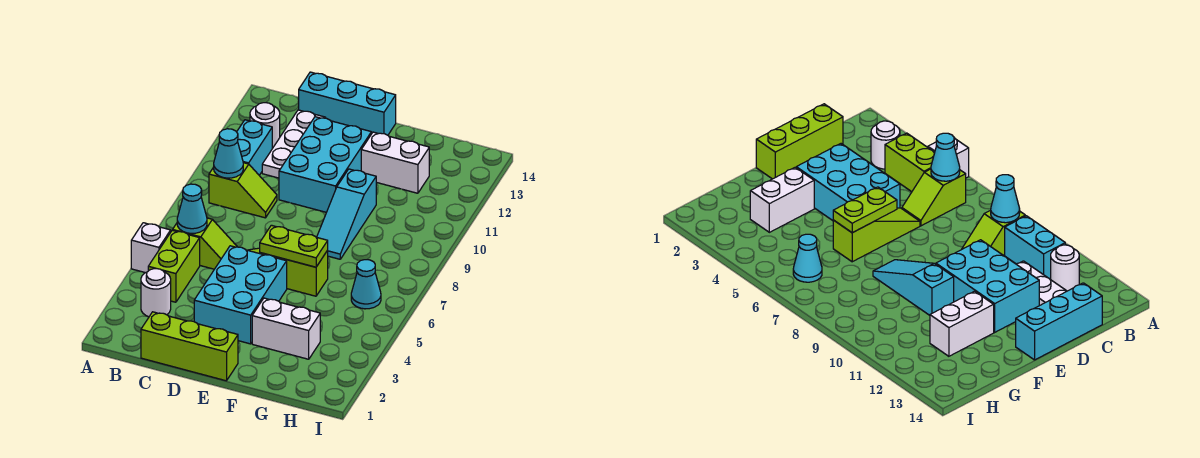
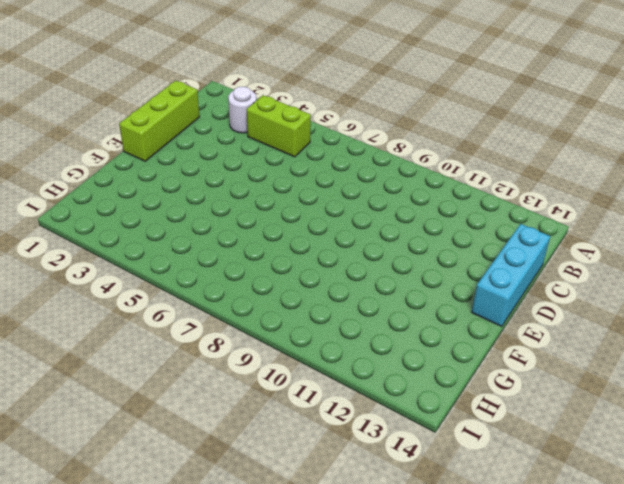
none -> white 1x1 brick [131,223,171,273]
none -> lime 1x2 slope [173,218,237,269]
none -> lime 1x2 slope [209,163,277,218]

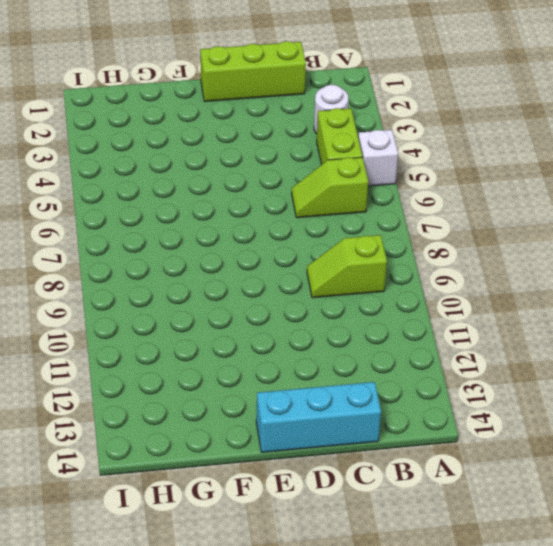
none -> cyan 1x2 brick [237,120,272,175]
none -> white 1x1 round brick [250,103,280,148]
none -> white 1x3 plate [262,110,325,178]

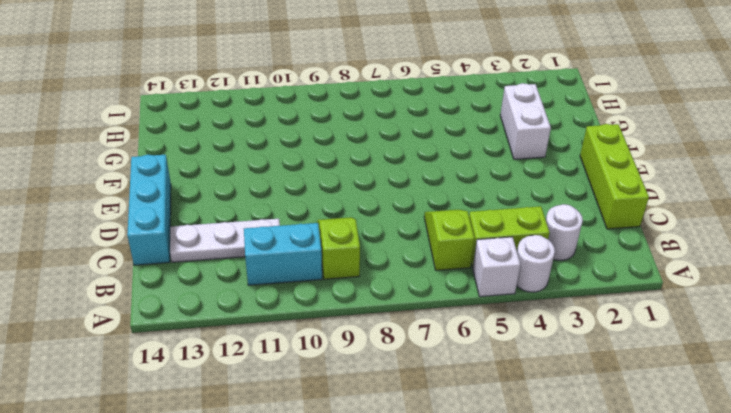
white 1x1 round brick [517,235,555,292] -> white 1x1 round brick moved to [250,103,280,148]
none -> cyan 2x3 brick [194,246,287,344]
none -> lime 1x3 slope [248,248,328,296]
none -> cyan 2x3 brick [279,117,371,212]

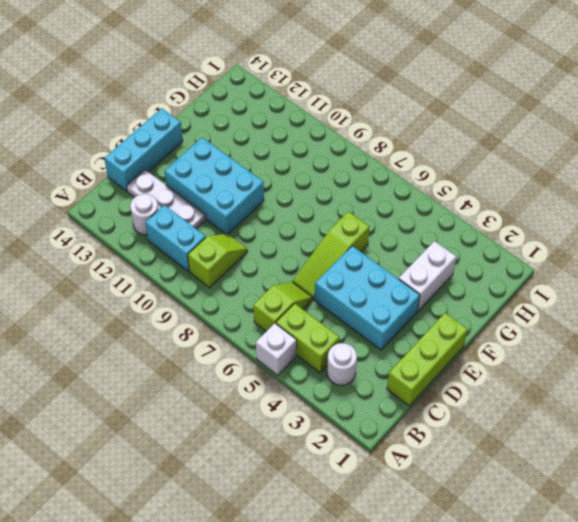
none -> cyan 1x3 slope [317,169,376,259]
none -> white 1x2 brick [361,132,429,193]
none -> cyan 1x1 cone [351,260,381,309]

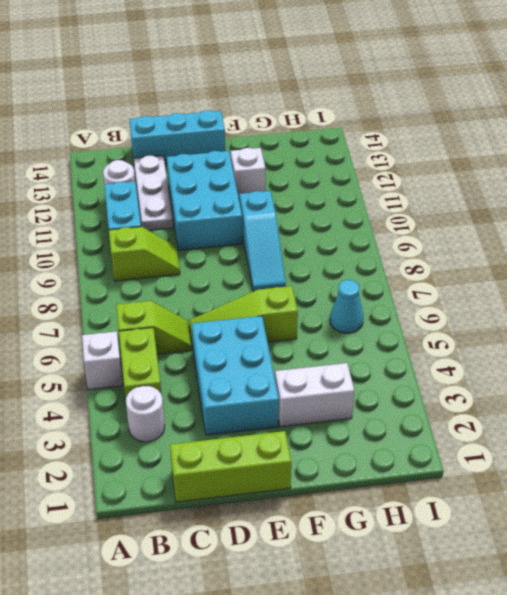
white 1x1 brick [231,148,265,197] -> white 1x2 brick [361,132,429,193]
none -> cyan 1x1 cone [177,184,207,233]
none -> cyan 1x1 cone [214,129,243,178]
none -> lime 1x2 plate [260,225,328,267]

